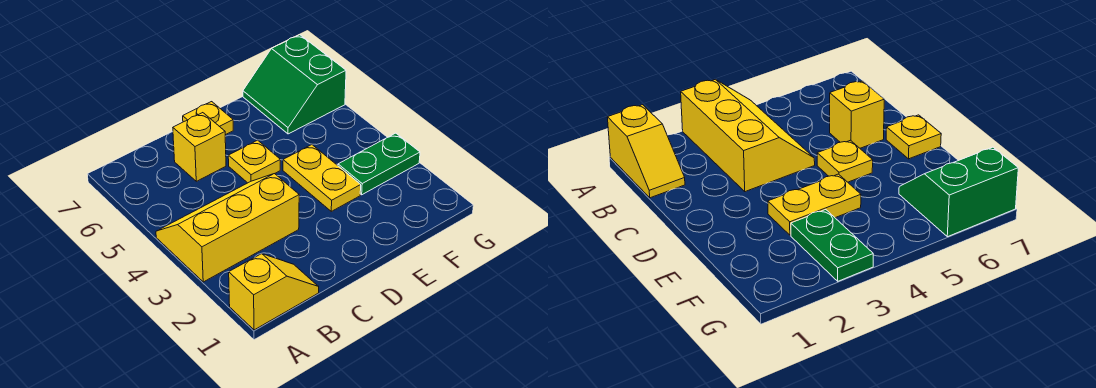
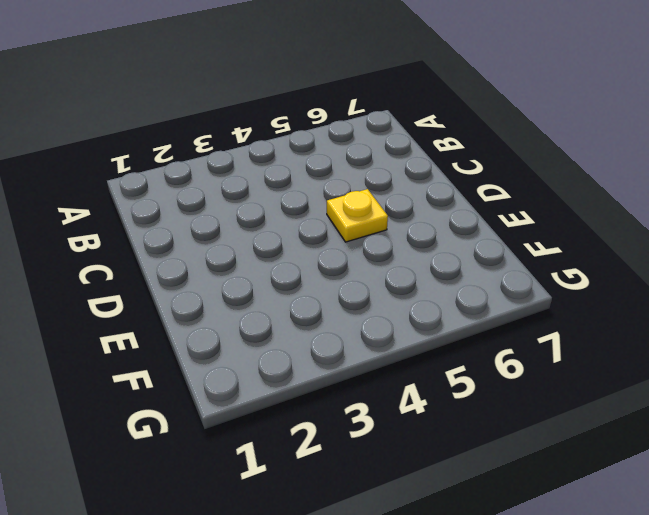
none -> yellow 1x2 slope [229,254,319,330]
none -> yellow 2x3 slope [156,174,299,282]

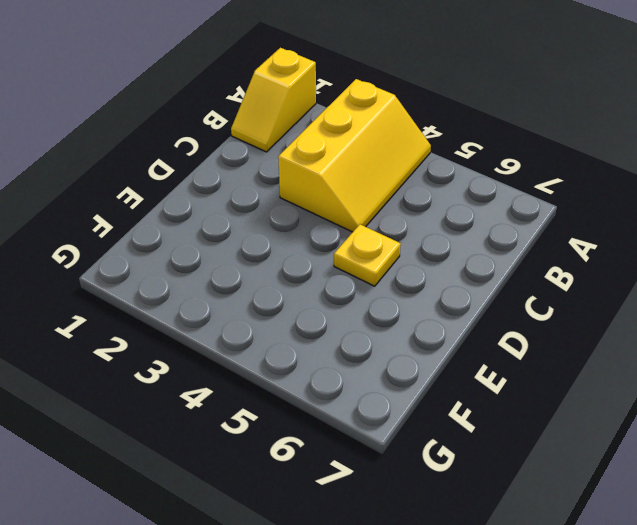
none -> yellow 1x1 brick [173,113,226,181]
none -> yellow 1x1 plate [183,102,233,135]

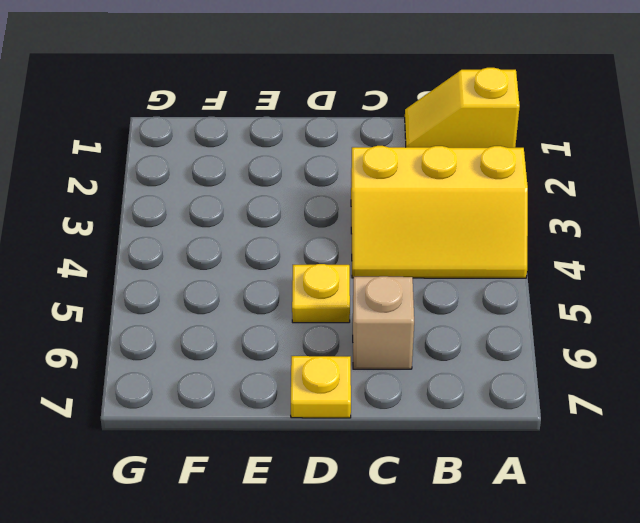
tan 1x1 brick [353,276,414,369] -> yellow 1x1 brick [173,113,226,181]
none -> yellow 1x2 plate [283,145,361,211]
none -> green 1x2 plate [338,133,420,195]

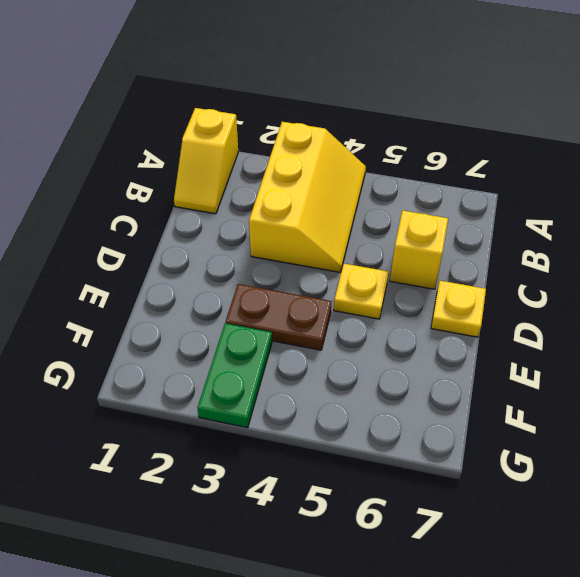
brown 1x2 plate [226,284,332,350] -> yellow 1x2 plate [283,145,361,211]
none -> green 2x2 slope [243,35,346,134]

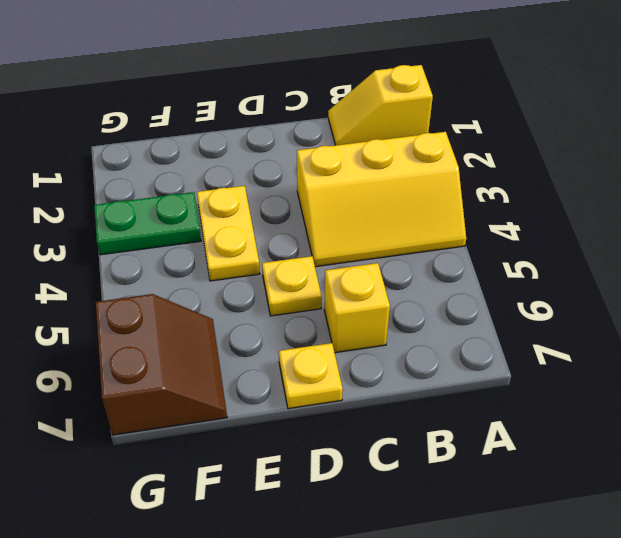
brown 2x2 slope [96,294,227,435] -> green 2x2 slope [243,35,346,134]

